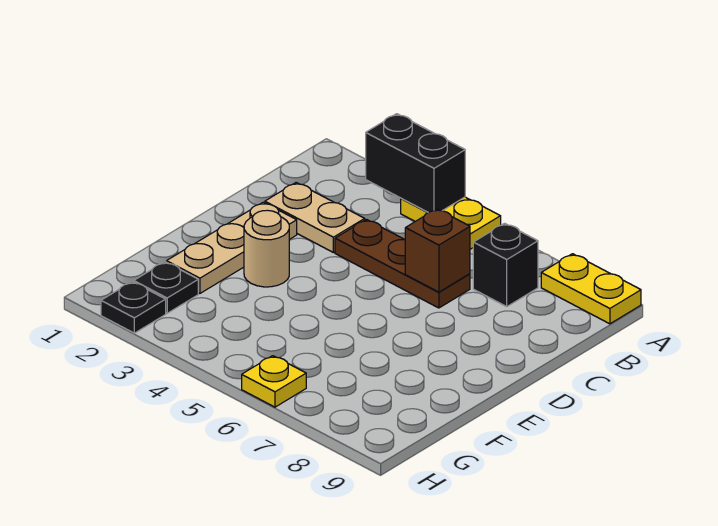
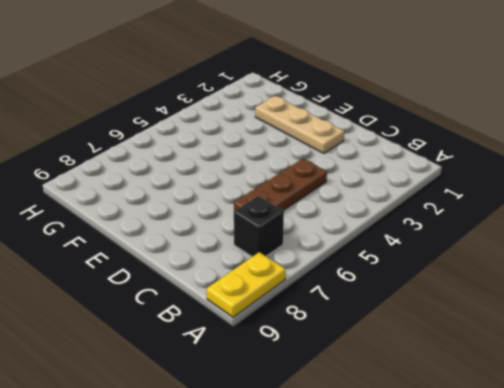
none -> yellow 1x2 plate [401,197,501,249]
none -> tan 1x2 plate [265,183,365,252]
none -> tan 1x1 round brick [244,210,289,287]

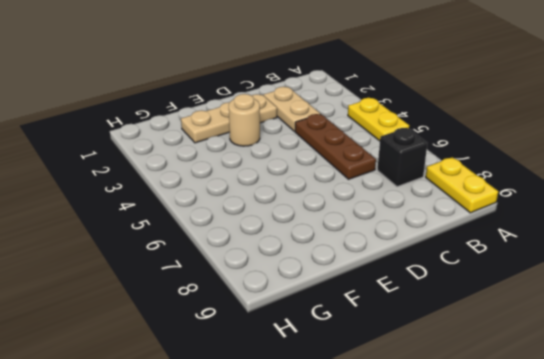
none -> black 1x1 plate [134,262,198,313]
none -> black 1x1 plate [101,282,166,333]
none -> yellow 1x1 plate [242,356,306,407]

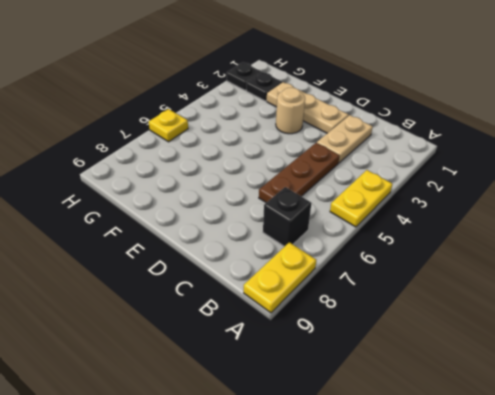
none -> black 1x2 brick [366,114,465,212]
none -> brown 1x1 brick [405,209,470,292]

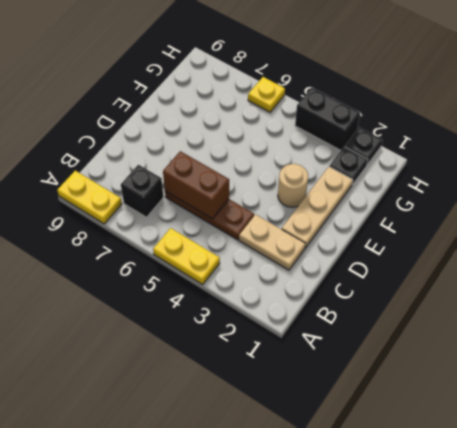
brown 1x2 brick [163,151,229,219] -> brown 1x1 brick [405,209,470,292]
black 1x2 brick [295,88,360,150] -> black 1x2 brick moved to [366,114,465,212]

